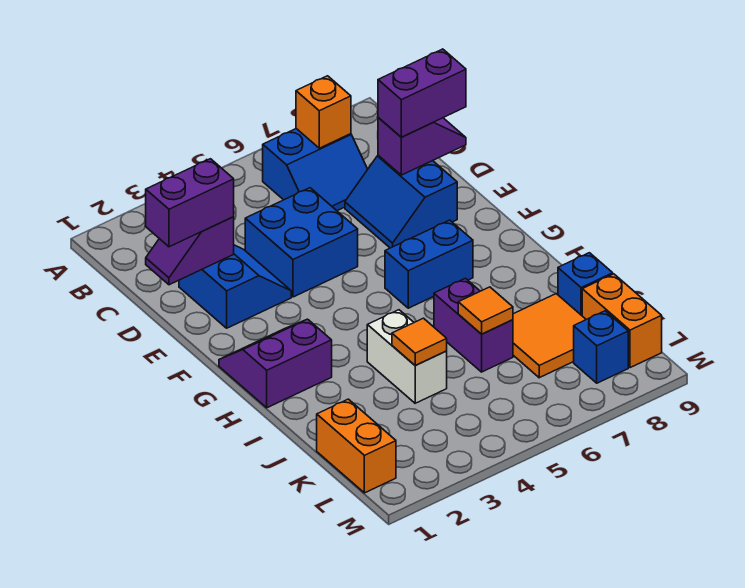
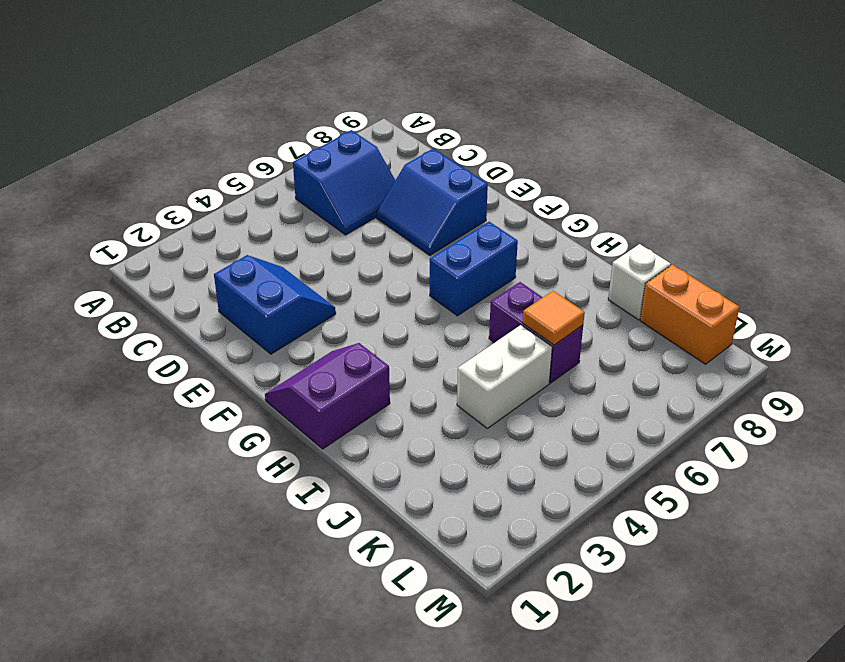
white 1x2 brick [457,325,552,428] -> white 1x2 brick turned to [367,310,447,403]
white 1x1 brick [608,244,671,320] -> blue 1x1 brick [558,253,613,315]
none -> blue 2x2 brick [245,188,358,297]
none -> orange 2x2 tile [513,294,586,378]
none -> orange 1x2 brick [317,399,396,493]

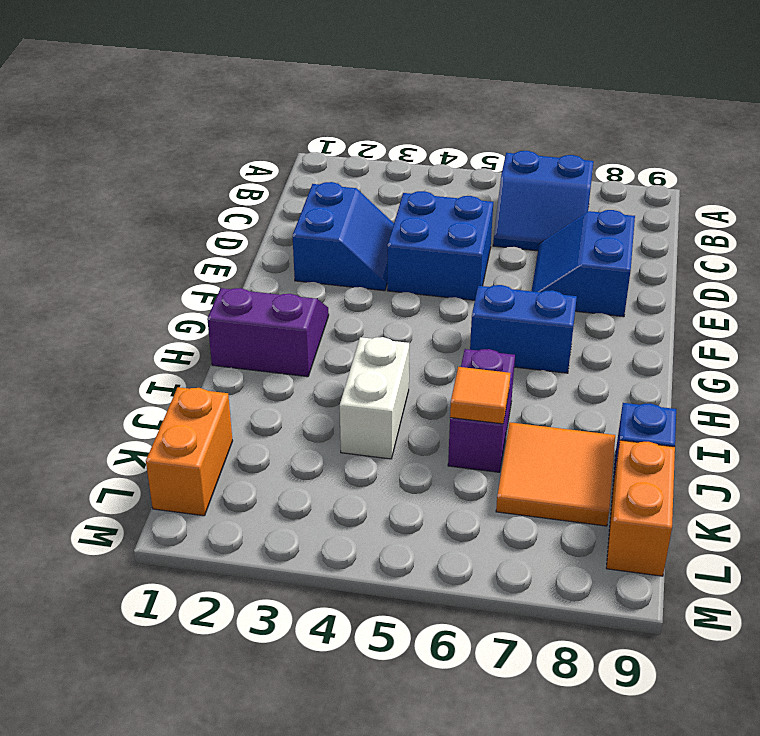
none -> blue 1x1 brick [574,311,628,383]
none -> orange 1x1 brick [296,76,351,148]
none -> purple 1x2 slope [146,217,234,285]

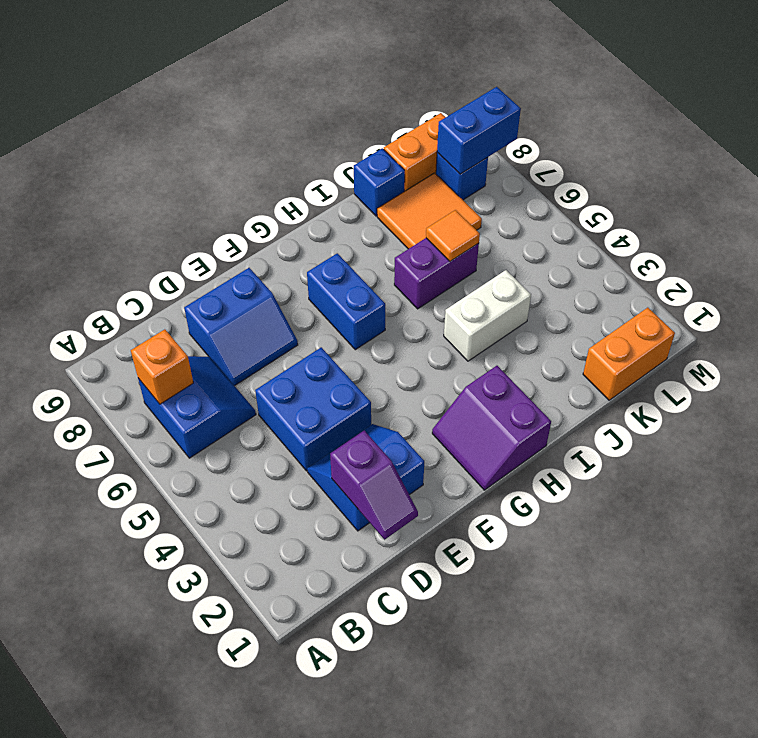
blue 1x2 brick [437,87,521,174] -> none
none -> purple 1x2 slope [378,117,466,175]
none -> orange 1x1 tile [392,318,447,365]
none -> purple 1x2 brick [146,159,234,247]

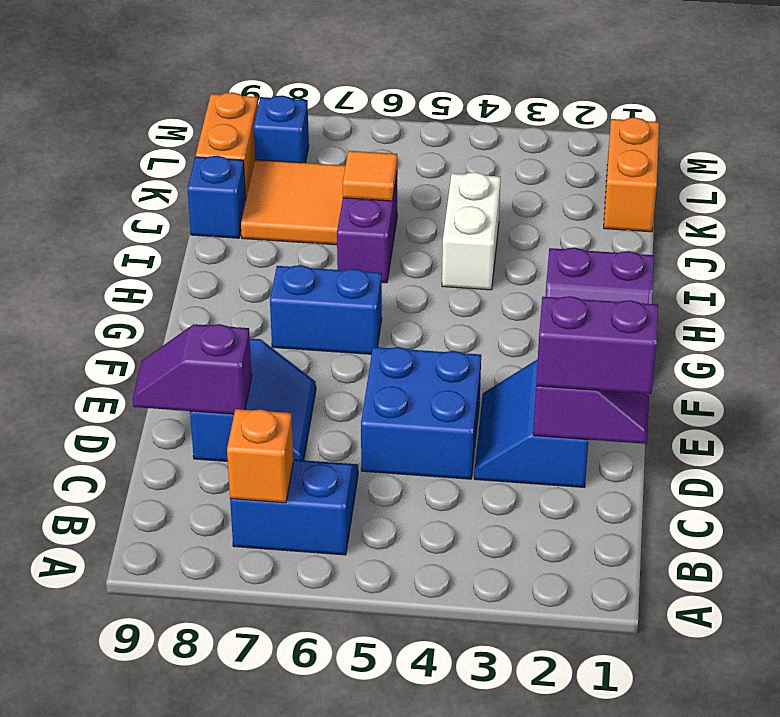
none -> orange 1x1 tile [392,318,447,365]
none -> purple 1x2 brick [378,49,466,137]

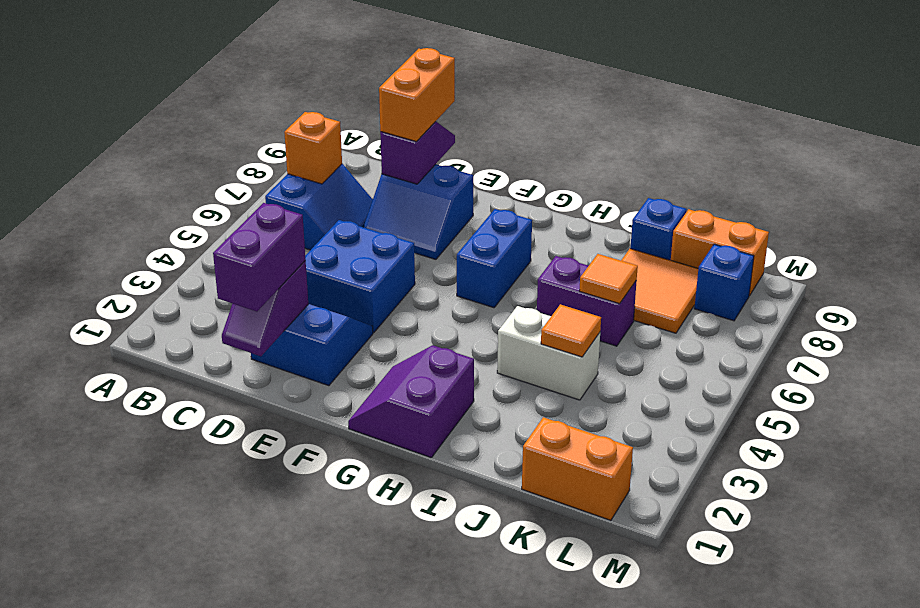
orange 1x2 brick [379,48,455,142] -> purple 1x2 brick [378,49,466,137]

